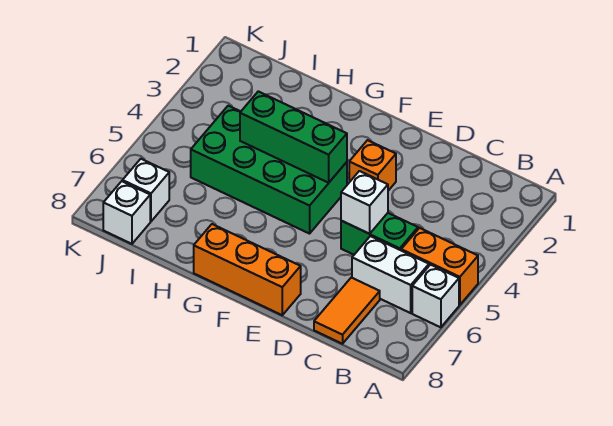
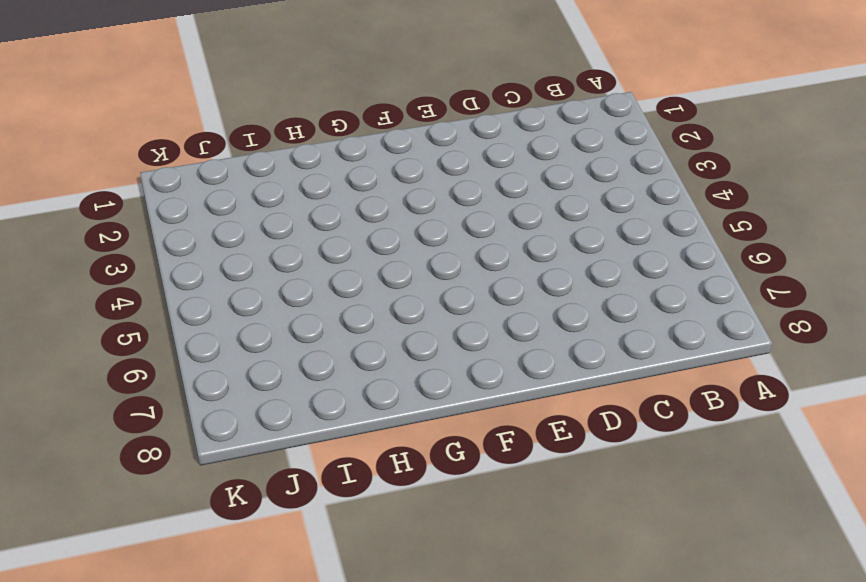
none -> orange 1x2 brick [401,228,478,305]
none -> white 1x1 brick [412,265,459,327]
none -> white 1x2 brick [352,236,429,313]

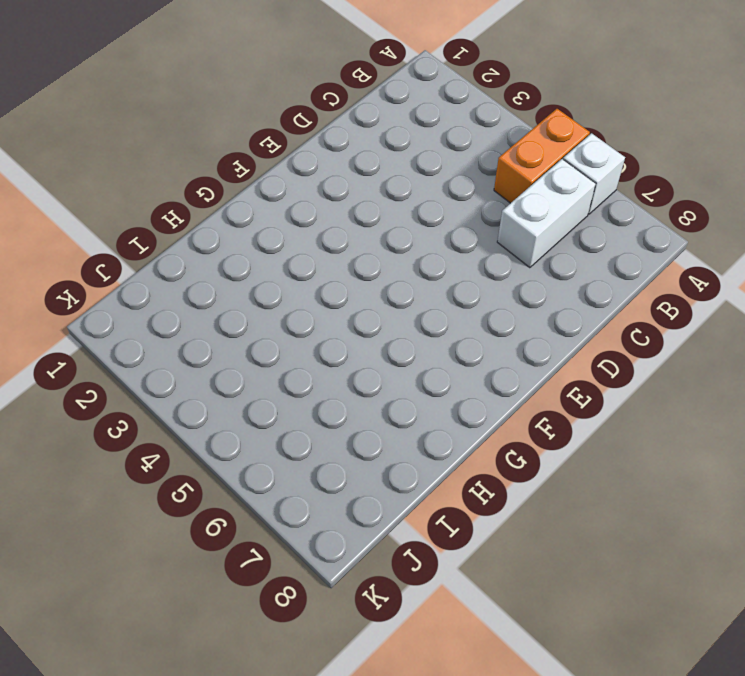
none -> green 1x2 brick [341,213,418,255]
none -> orange 1x2 tile [314,278,380,344]
none -> orange 1x1 brick [349,140,396,191]

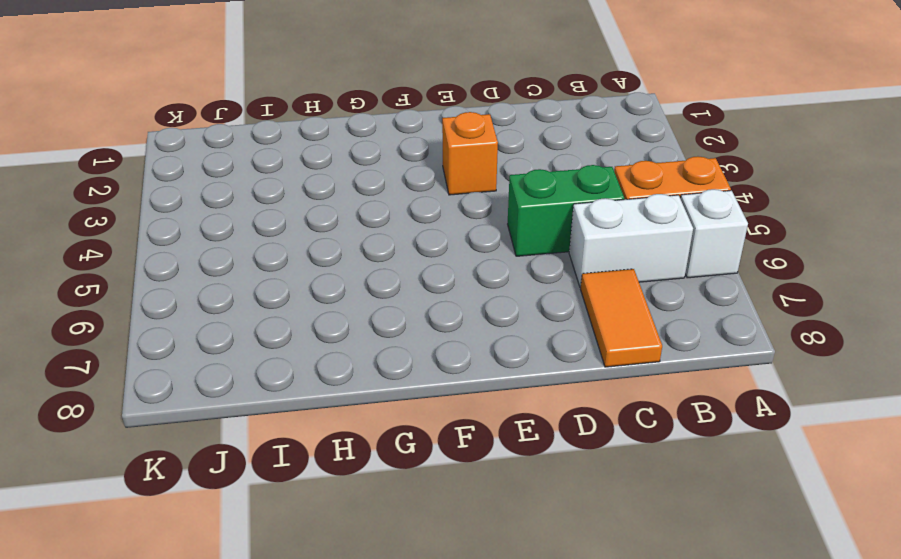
none -> orange 1x3 brick [194,224,301,315]
none -> green 2x4 brick [191,106,347,234]
none -> white 1x1 brick [123,159,169,221]

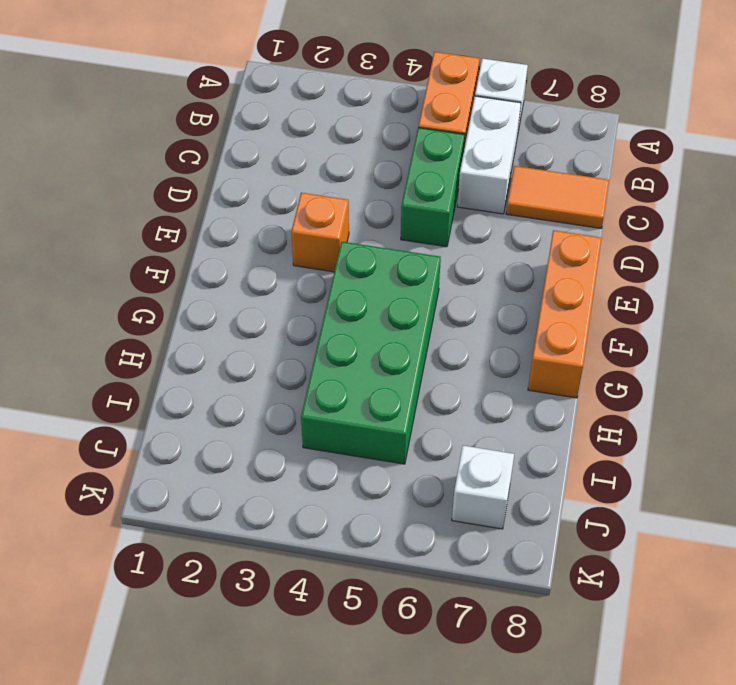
none -> white 1x1 brick [103,181,150,244]
none -> white 1x1 brick [341,171,388,234]
none -> green 1x3 brick [240,91,347,183]

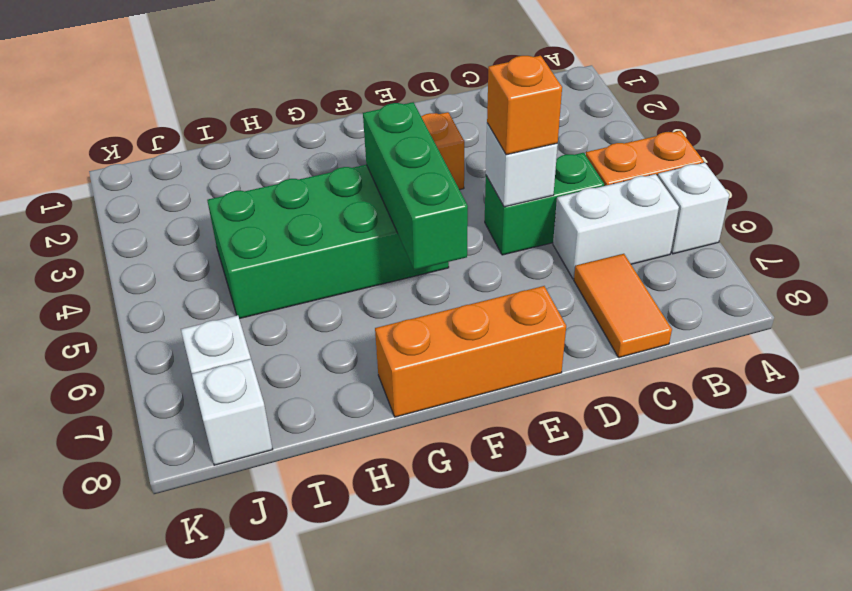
orange 1x1 brick [487,56,562,155] -> none
green 1x3 brick [363,102,468,270] -> green 1x3 brick turned to [240,91,347,183]

